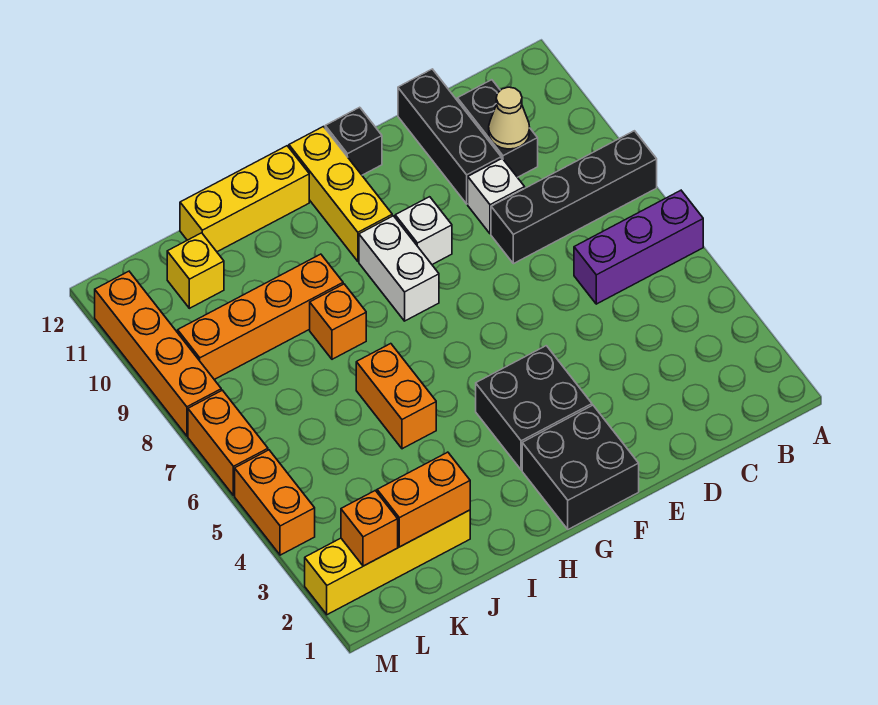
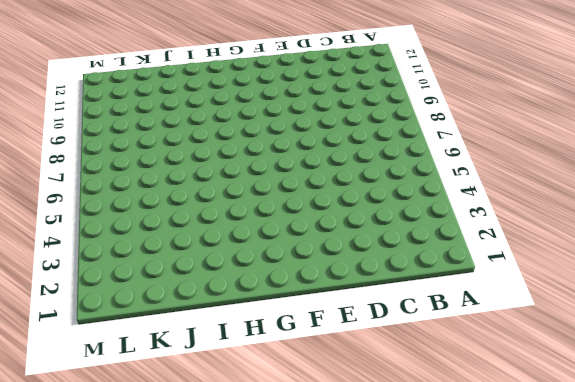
none -> purple 1x3 brick [574,190,703,304]
none -> black 1x4 brick [491,131,657,264]
none -> black 1x2 brick [457,80,538,177]

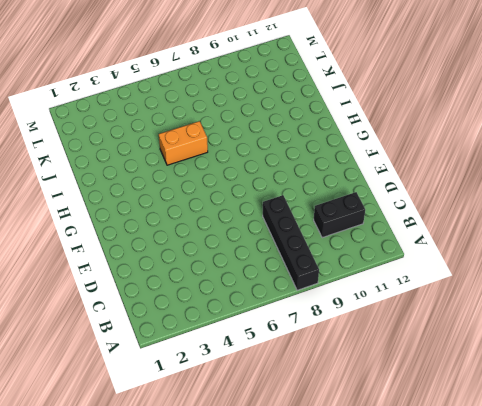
none -> purple 1x3 brick [574,190,703,304]
none -> white 1x1 brick [468,159,525,234]
none -> black 1x3 brick [398,69,501,204]

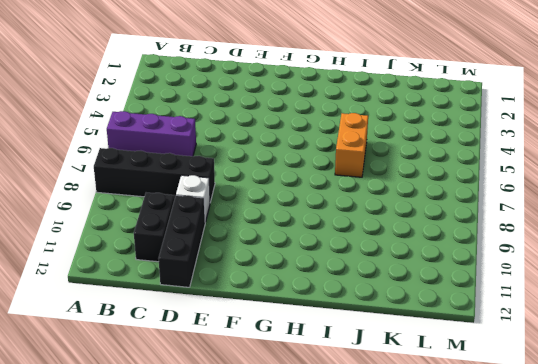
none -> black 2x2 brick [522,405,639,529]
none -> black 2x2 brick [476,346,592,470]
none -> white 1x1 brick [395,197,452,264]

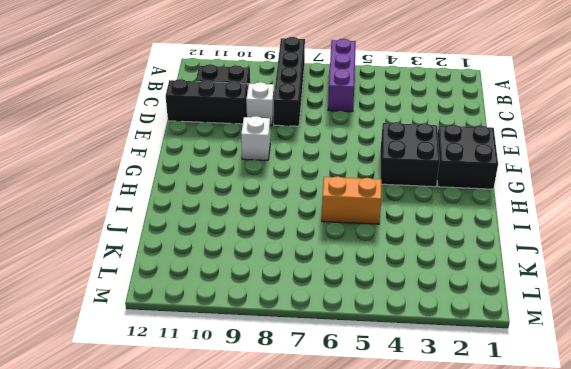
none -> black 1x1 brick [325,107,382,175]
none -> white 1x2 brick [359,216,439,321]
none -> yellow 1x3 brick [289,127,392,261]

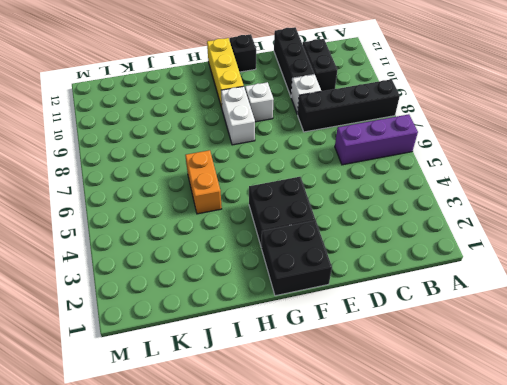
none -> yellow 1x3 brick [180,146,309,252]
none -> orange 1x1 brick [310,284,366,359]
none -> orange 1x4 brick [178,254,343,380]

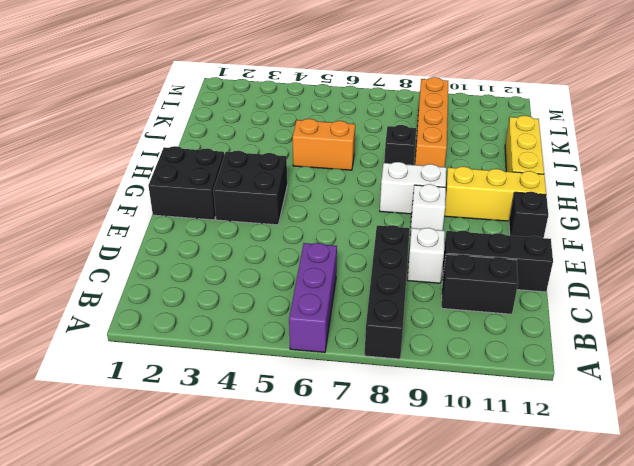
black 1x1 brick [384,125,416,165] -> orange 1x1 brick [310,284,366,359]
none -> yellow 1x4 brick [305,510,470,615]
none -> yellow 1x1 brick [167,233,224,308]
none -> orange 1x2 brick [235,450,315,555]

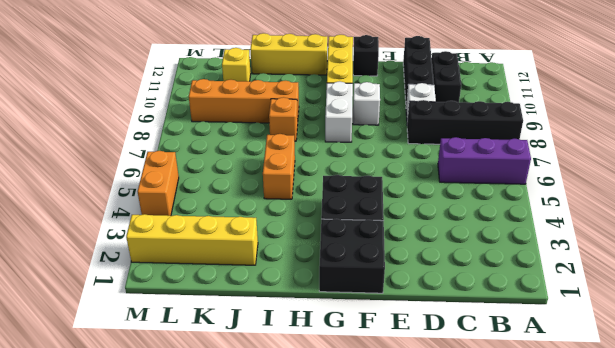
none -> orange 1x2 brick [188,390,268,496]
none -> orange 1x4 brick [95,271,221,436]
none -> tan 1x1 cone [489,87,530,149]

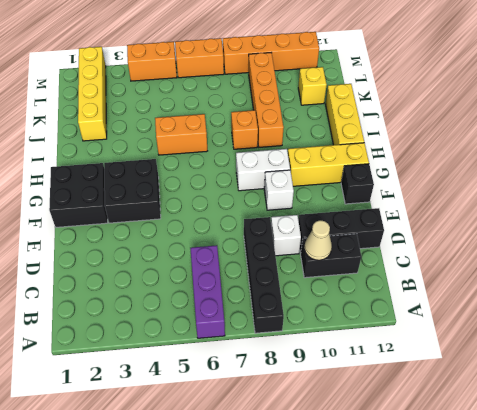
none -> orange 1x2 brick [377,452,470,547]
none -> orange 1x1 brick [341,491,398,566]

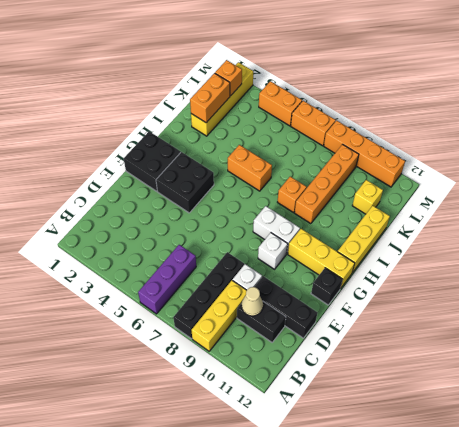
yellow 1x3 brick [191,280,247,351] -> none

